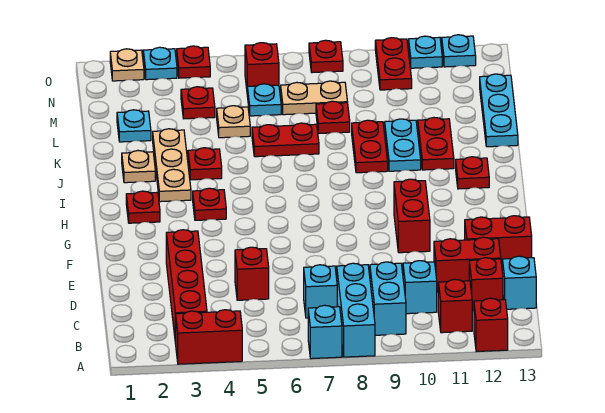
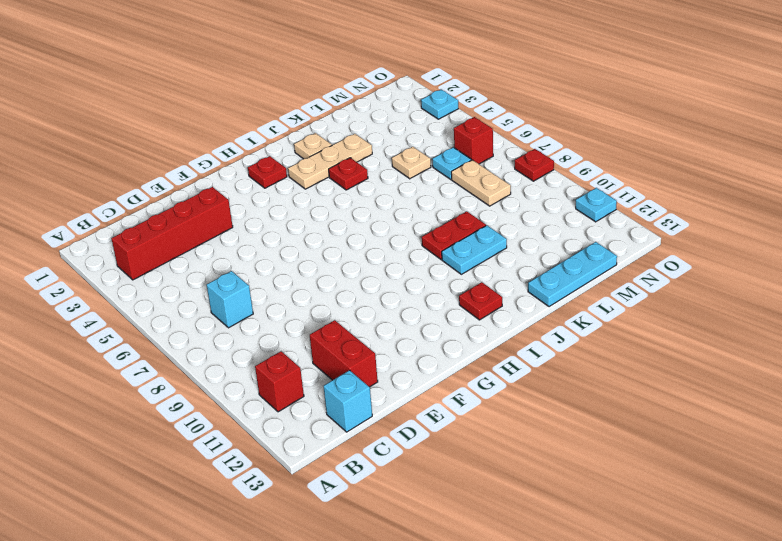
none -> red 1x2 brick [176,310,242,364]
none -> cyan 1x1 brick [308,305,342,359]
none -> cyan 1x3 brick [337,263,375,357]
none -> red 1x1 brick [474,298,508,352]

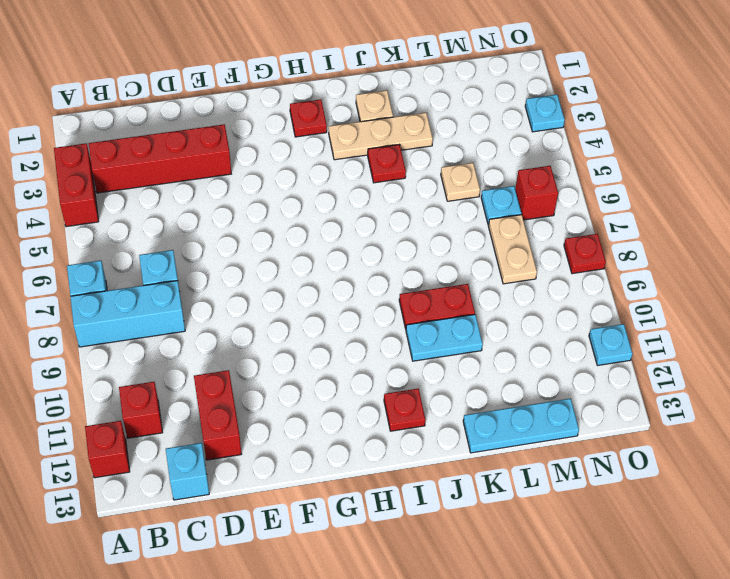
none -> cyan 1x2 brick [370,262,406,335]
none -> cyan 1x1 brick [403,261,437,314]
none -> red 1x1 brick [469,258,503,311]
none -> red 1x1 brick [235,247,269,300]

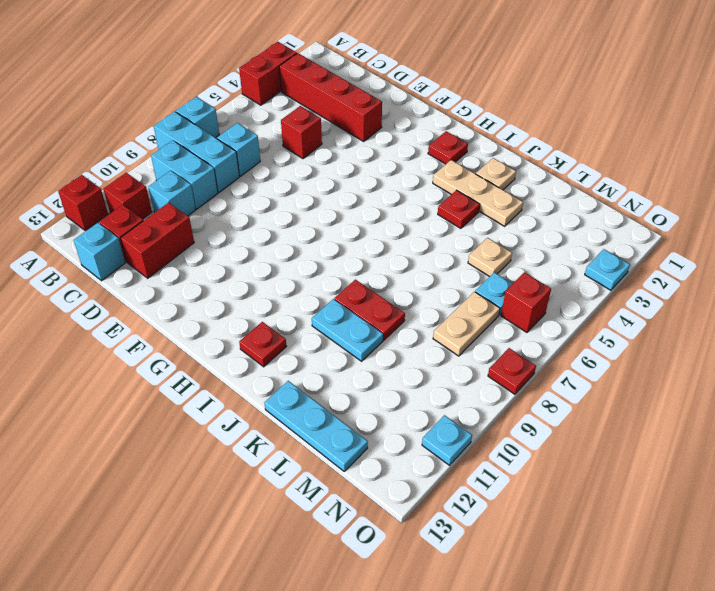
none -> red 1x2 brick [465,216,532,264]
none -> red 1x2 brick [394,179,430,253]
none -> red 1x1 plate [193,188,226,220]
none -> red 1x2 plate [418,118,454,170]

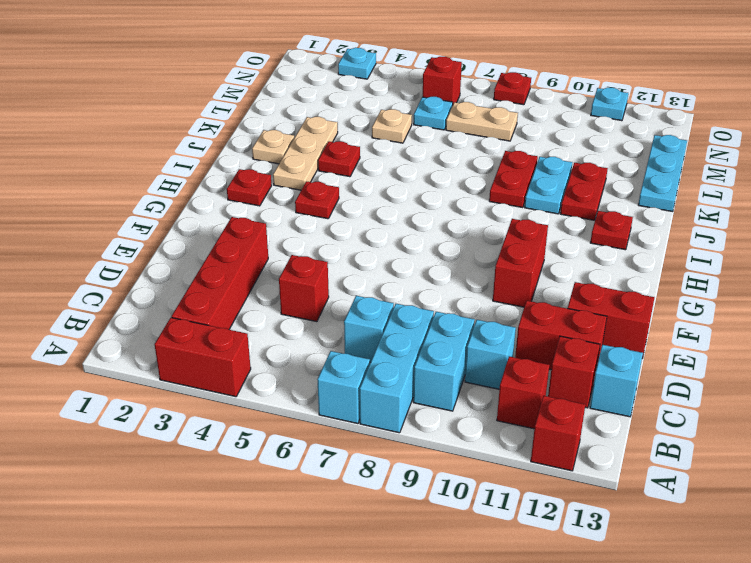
none -> red 1x2 plate [252,123,319,157]
none -> cyan 1x1 plate [117,110,151,142]
none -> red 1x1 plate [316,101,350,133]
none -> red 1x1 plate [181,87,215,119]

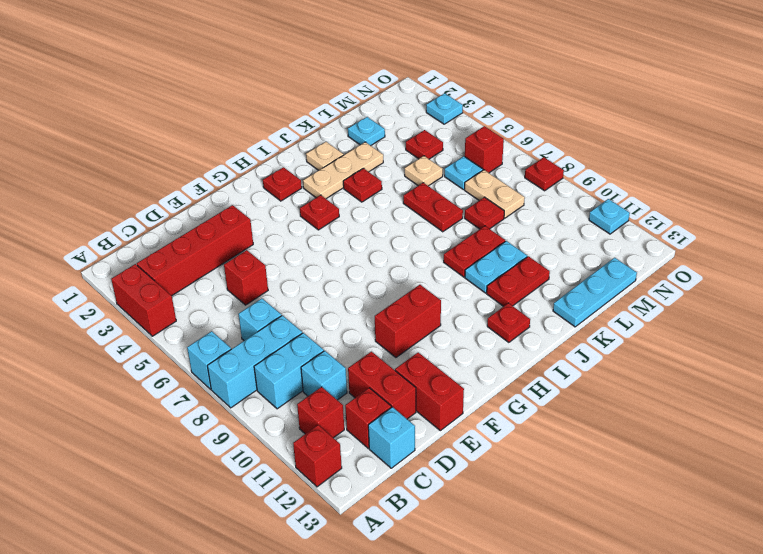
none -> red 1x2 plate [375,38,412,90]
none -> tan 1x1 plate [110,49,144,81]
none -> red 1x1 plate [177,46,210,78]
none -> cyan 1x1 plate [442,35,476,67]

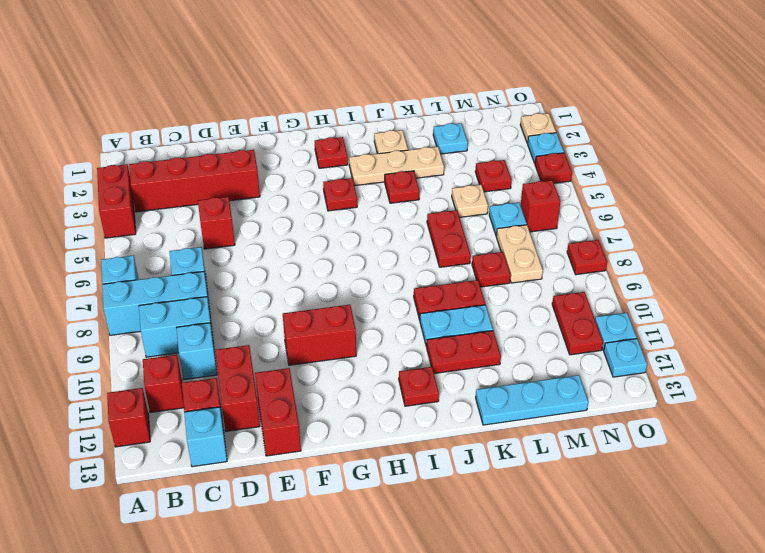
red 1x2 plate [552,292,603,355] -> red 1x2 plate turned to [375,38,412,90]

